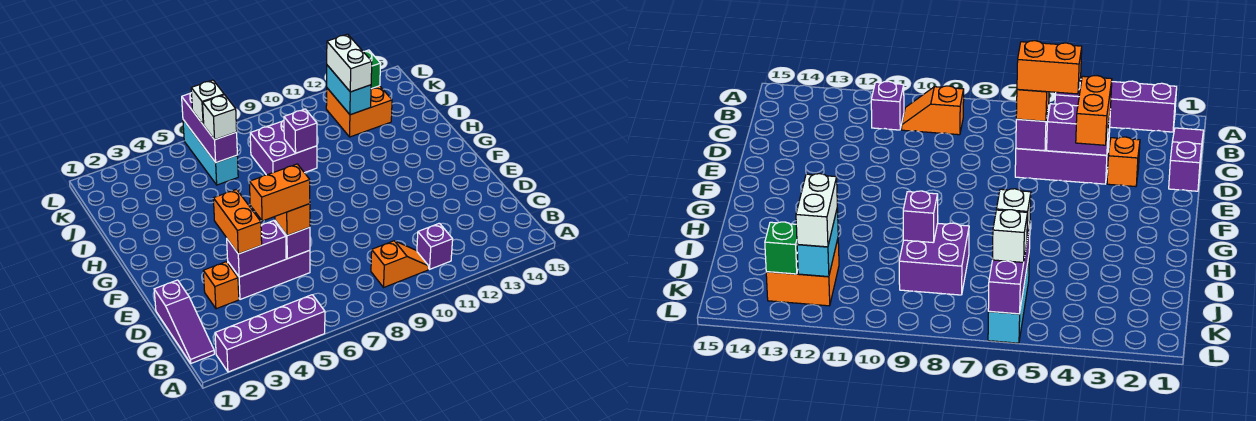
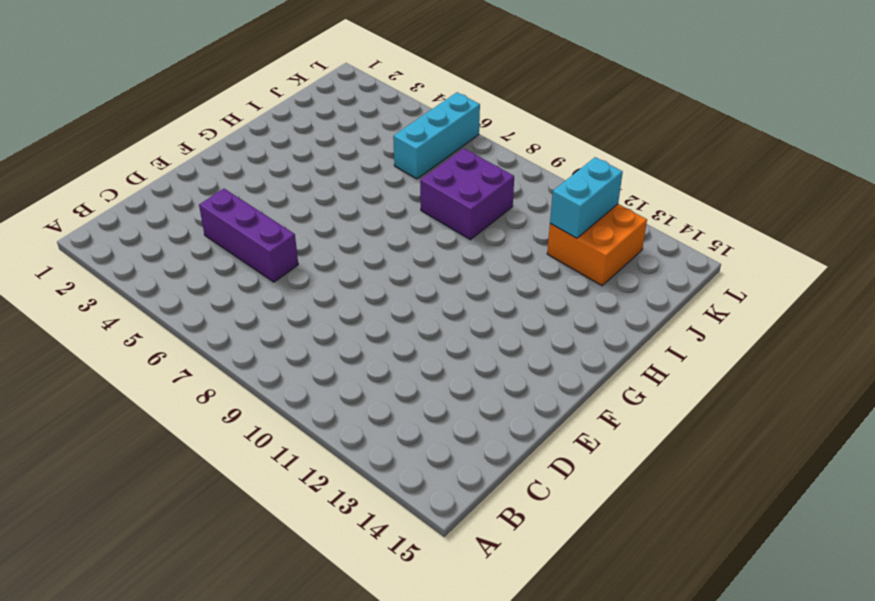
none -> purple 1x4 brick [215,295,325,372]
none -> purple 1x3 slope [154,280,214,363]
none -> orange 1x2 slope [371,241,429,287]

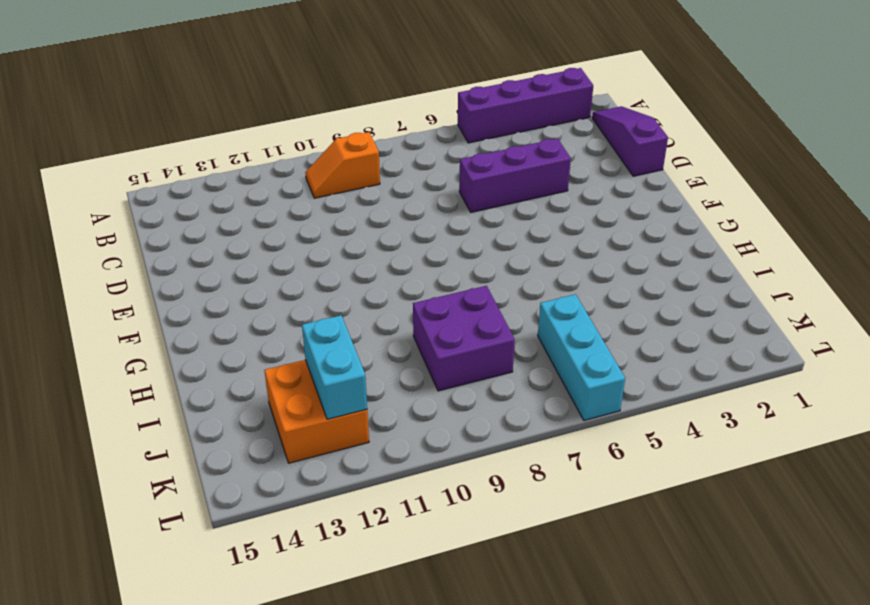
none -> purple 1x1 brick [417,223,453,269]
none -> orange 1x1 brick [203,262,239,309]
none -> purple 1x2 brick [227,221,286,277]

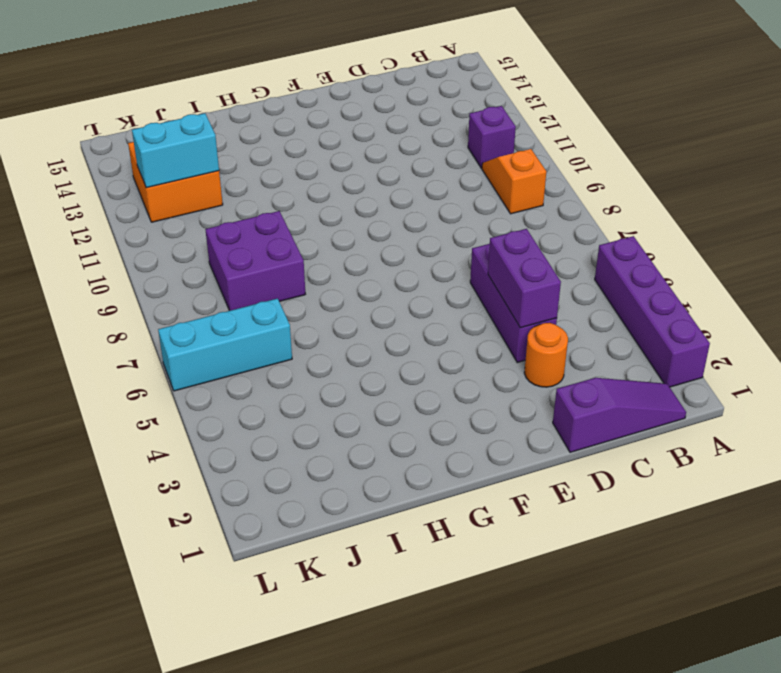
orange 1x1 round brick [524,323,568,387] -> orange 1x1 brick [203,262,239,309]
none -> purple 1x1 brick [275,221,310,259]
none -> purple 1x1 brick [284,109,317,153]
none -> purple 1x3 brick [182,93,237,163]

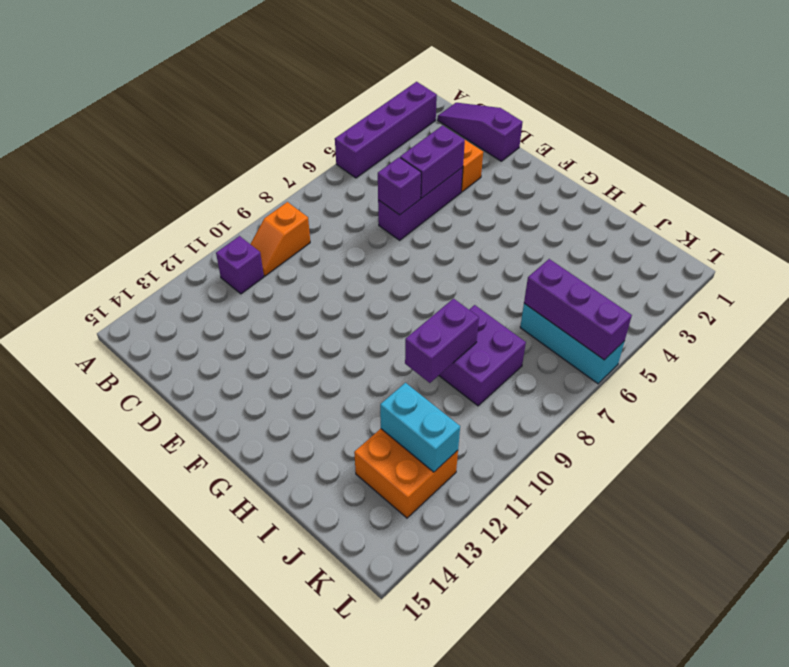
purple 1x2 brick [405,299,479,383] -> purple 1x1 brick [284,109,317,153]
none -> green 1x1 brick [363,50,381,89]
none -> orange 1x2 brick [213,189,262,254]
none -> orange 1x1 brick [275,204,310,236]

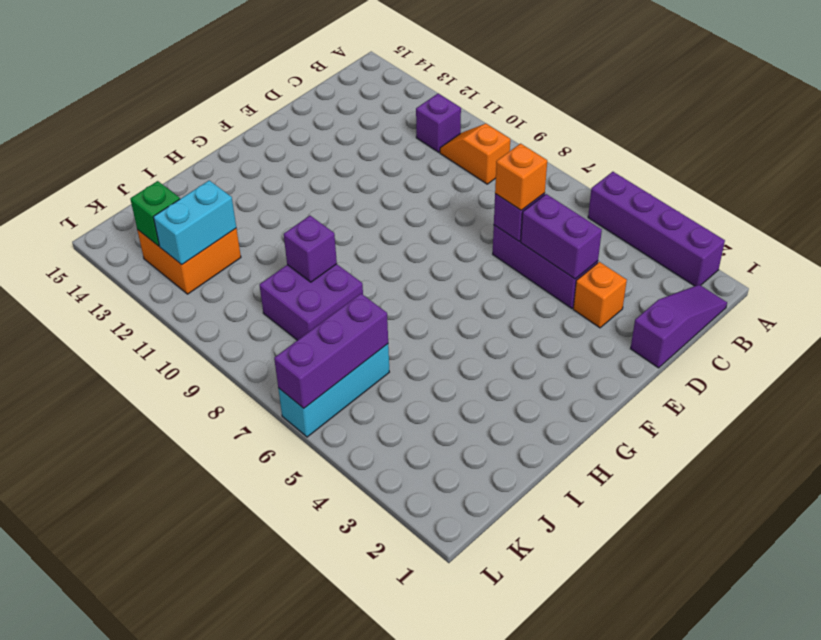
none -> orange 1x2 brick [213,189,262,254]
none -> white 1x1 brick [203,95,237,140]
none -> white 1x2 brick [327,34,372,92]

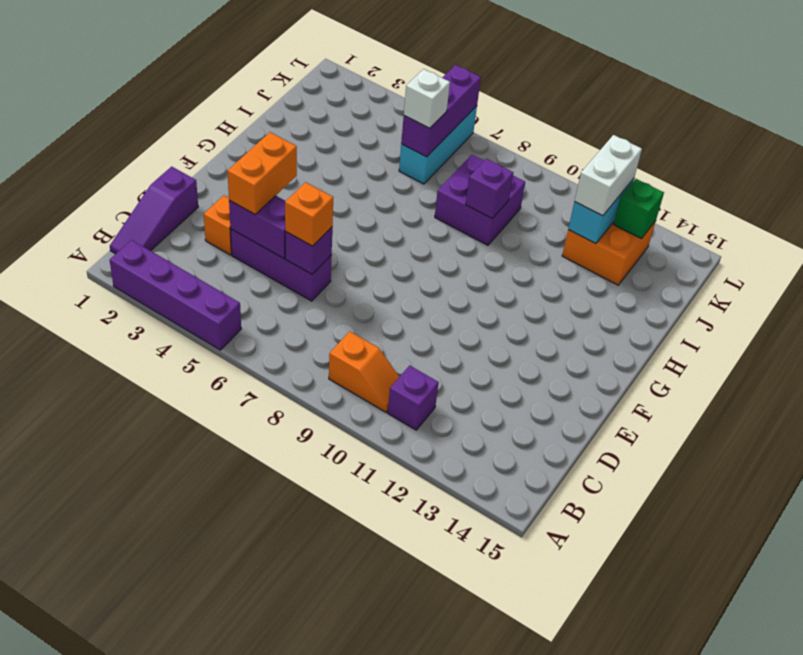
none -> white 1x1 brick [191,80,224,124]
none -> orange 1x2 brick [249,164,310,221]

